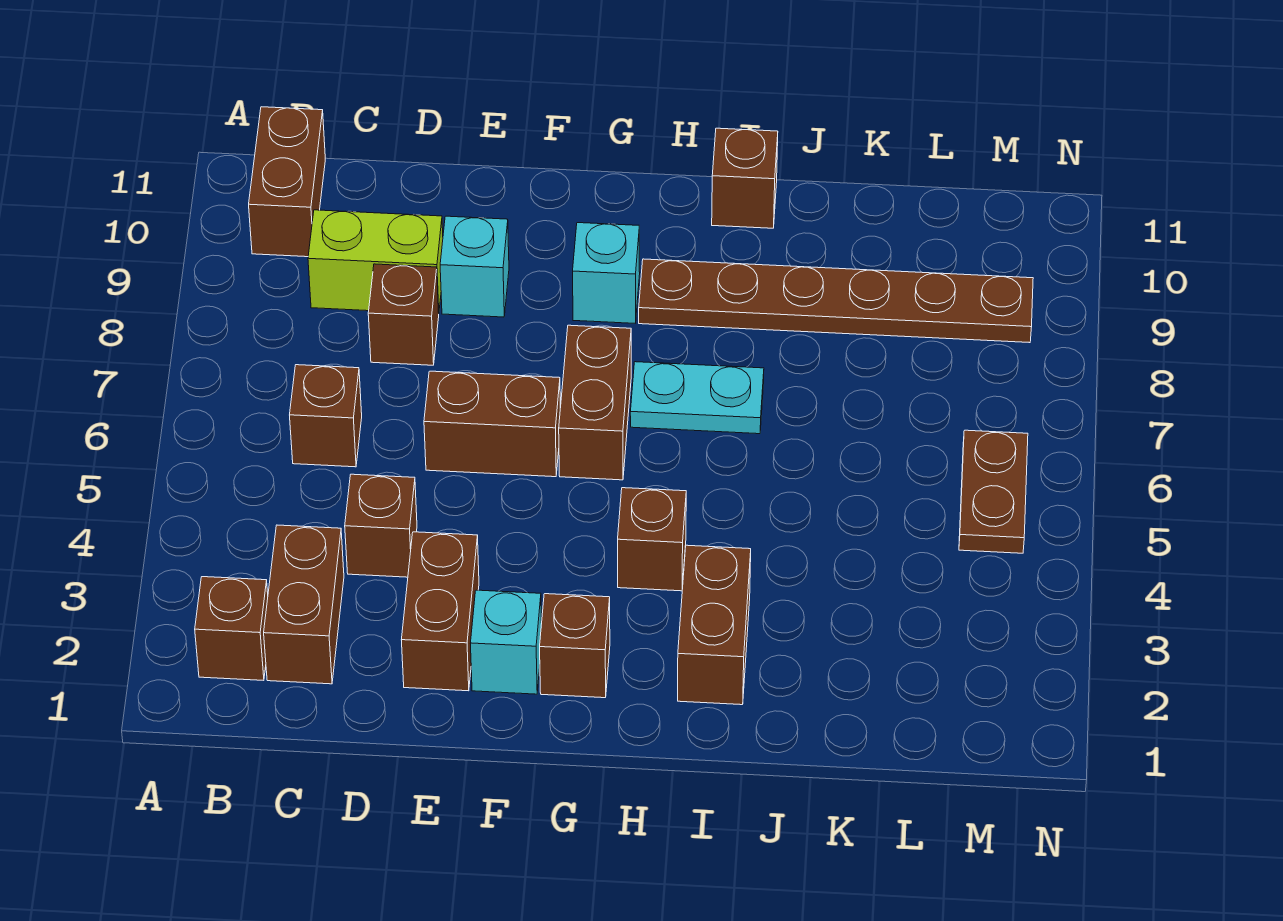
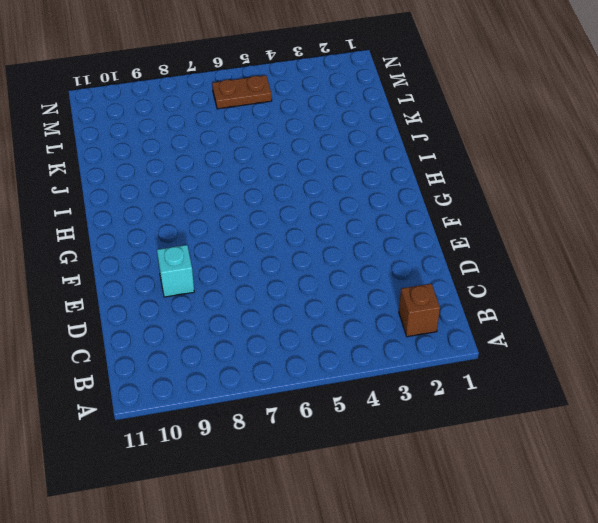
none -> brown 1x2 brick [249,107,325,257]
none -> brown 1x2 brick [264,525,344,684]
none -> brown 1x1 brick [290,365,362,467]

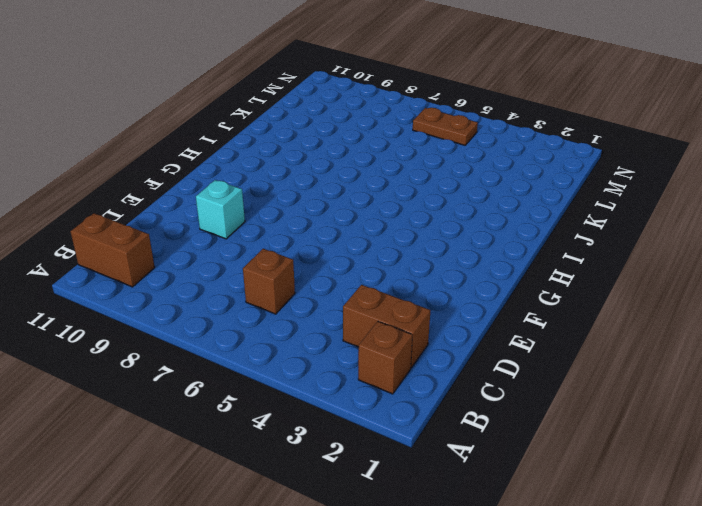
none -> lime 1x2 brick [308,210,443,313]
none -> brown 1x1 brick [345,474,417,577]
none -> brown 1x1 brick [368,264,439,365]

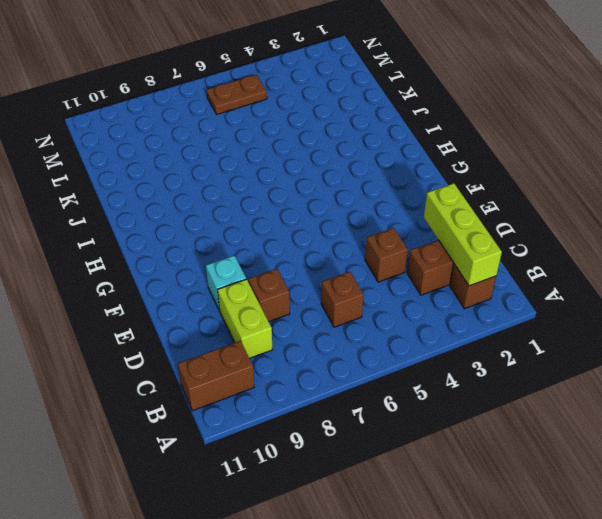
lime 1x3 brick [424,183,502,286] -> none
none -> brown 1x2 brick [402,532,479,691]
none -> brown 1x2 brick [424,371,560,477]
none -> cyan 1x1 brick [470,590,542,694]

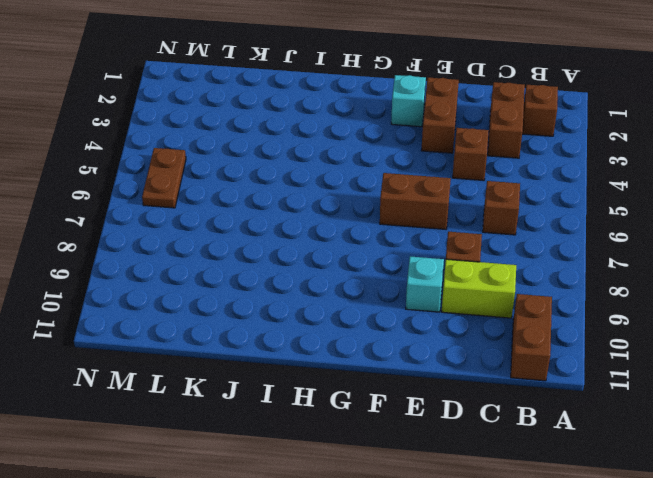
none -> brown 1x1 brick [540,594,610,698]
none -> brown 1x2 brick [559,325,631,480]
none -> cyan 1x1 brick [573,223,640,323]

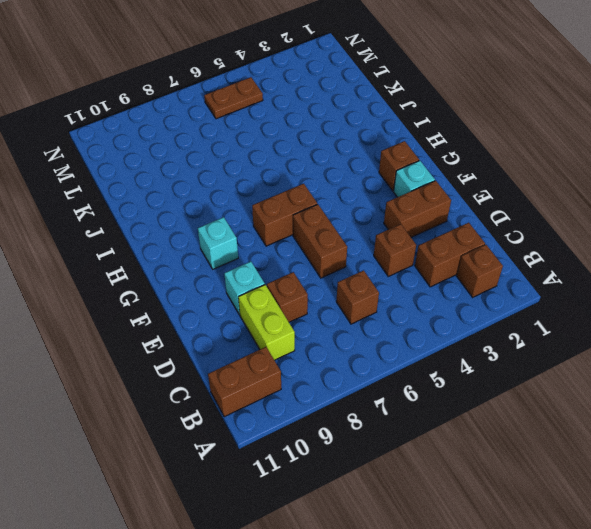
none -> brown 1x1 brick [618,488,686,591]
none -> cyan 1x2 plate [630,362,764,434]
none -> brown 1x6 plate [639,259,1033,343]

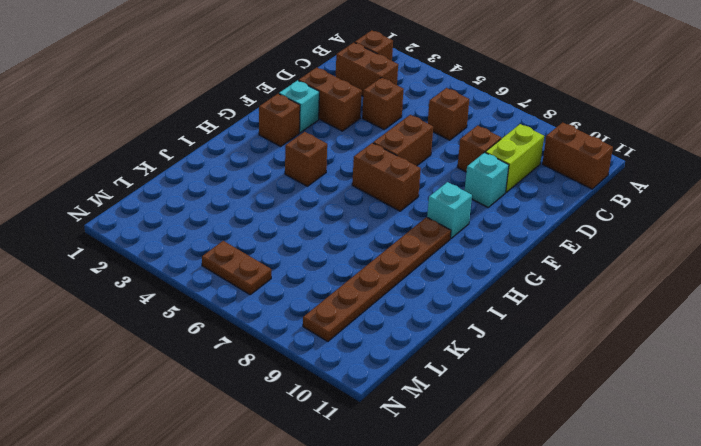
none -> cyan 1x2 plate [630,362,764,434]
none -> brown 1x2 brick [678,545,751,705]
none -> brown 1x1 brick [712,128,778,228]

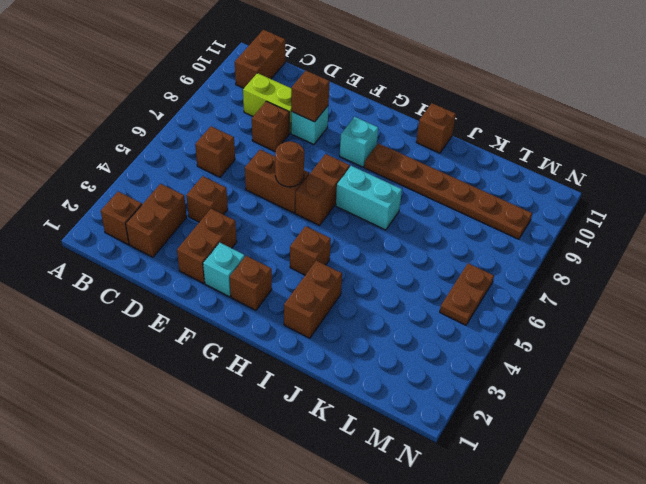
brown 1x1 brick [291,71,330,122] -> none
brown 1x1 round brick [275,141,304,187] -> none
cyan 1x2 brick [336,166,402,230] -> cyan 1x2 plate [630,362,764,434]

